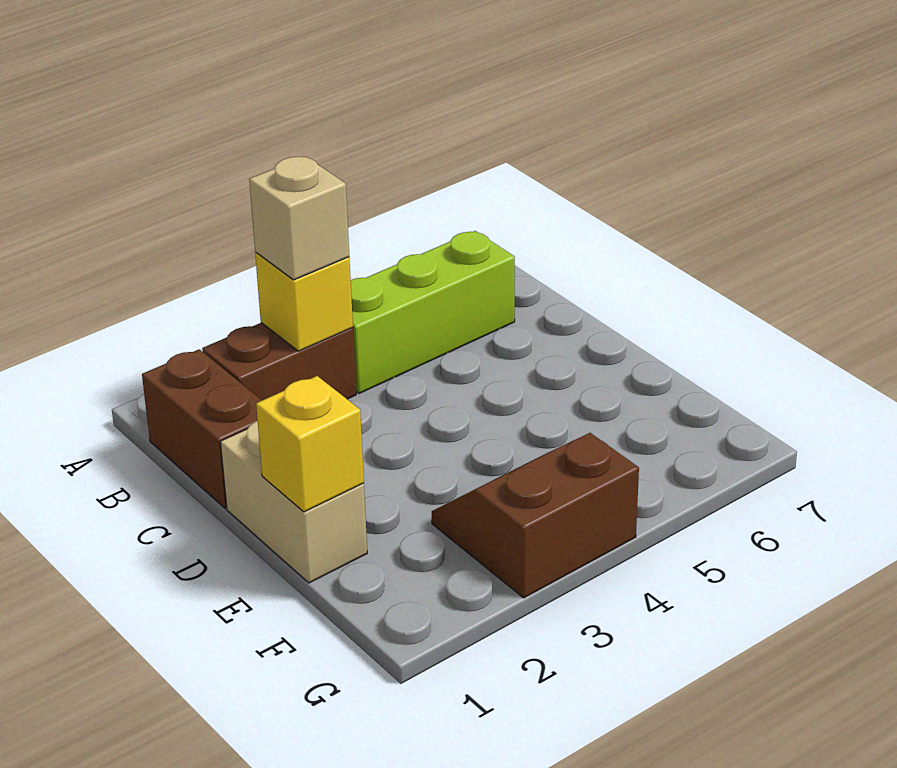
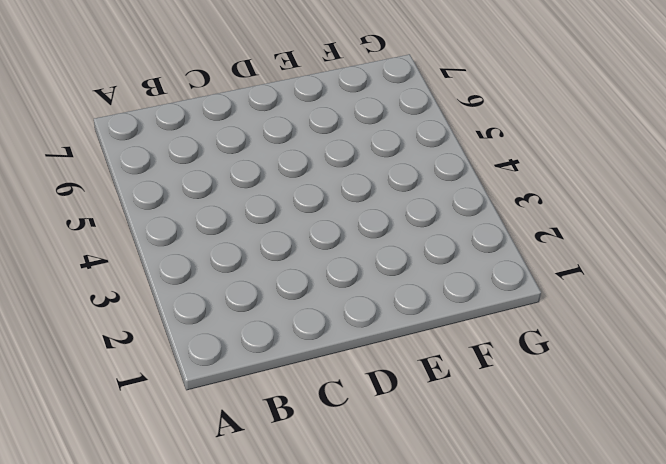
none -> brown 1x2 brick [142,349,262,508]
none -> brown 1x2 brick [202,323,356,400]

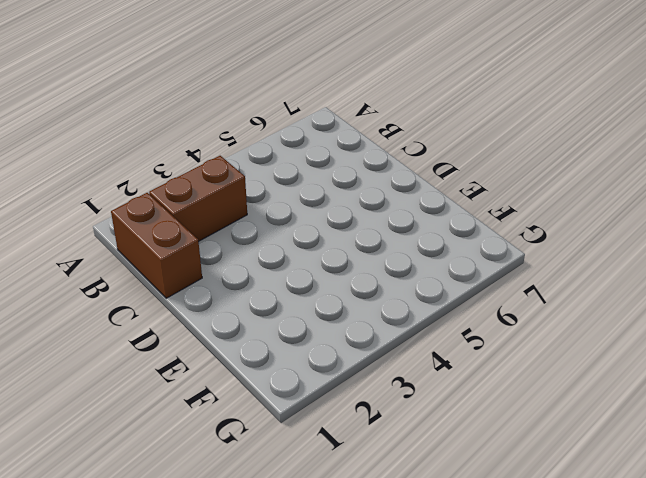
none -> lime 1x3 brick [351,231,515,394]
none -> tan 1x2 brick [220,421,367,583]

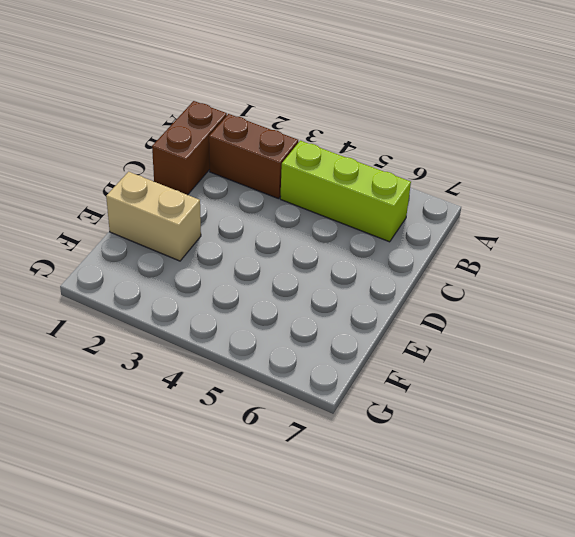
tan 1x2 brick [106,172,201,261] -> tan 1x2 brick turned to [220,421,367,583]
none -> brown 2x2 slope [432,433,639,598]
none -> yellow 1x1 brick [255,252,353,351]

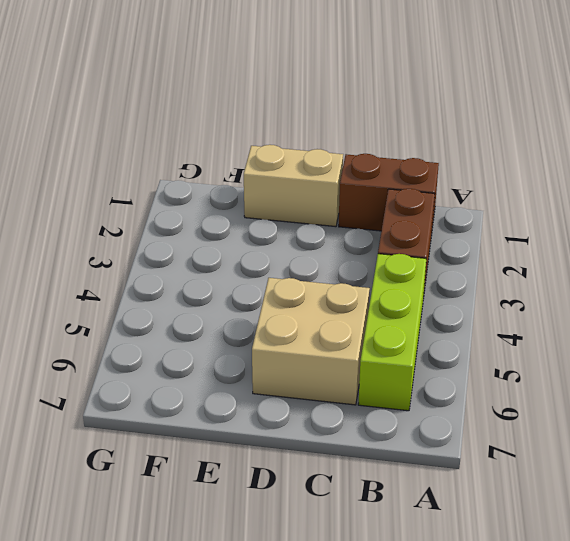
tan 2x2 brick [252,278,370,405] -> none
none -> brown 2x2 slope [432,433,639,598]
none -> yellow 1x1 brick [255,252,353,351]

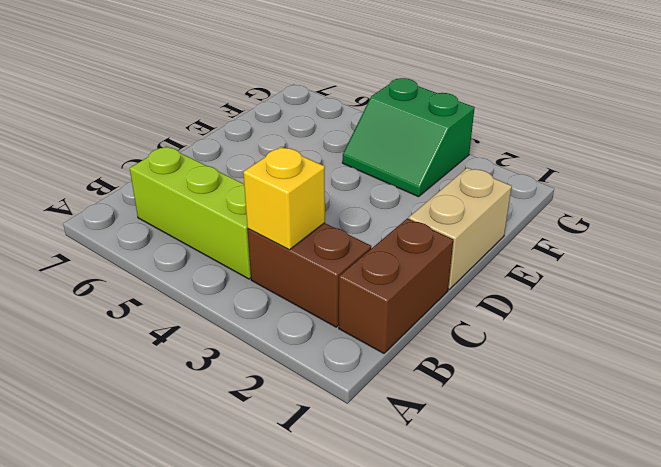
green 2x2 slope [342,78,475,197] -> brown 2x2 slope [432,433,639,598]
none -> yellow 1x1 brick [256,376,364,512]
none -> tan 1x1 brick [249,157,349,280]

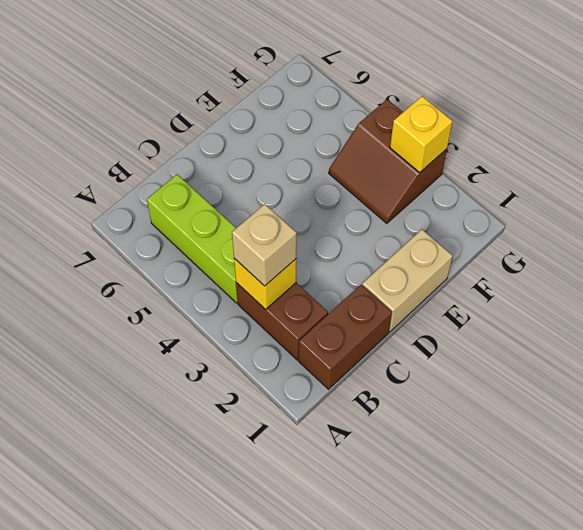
yellow 1x1 brick [390,96,453,172] -> yellow 1x1 brick moved to [256,376,364,512]

